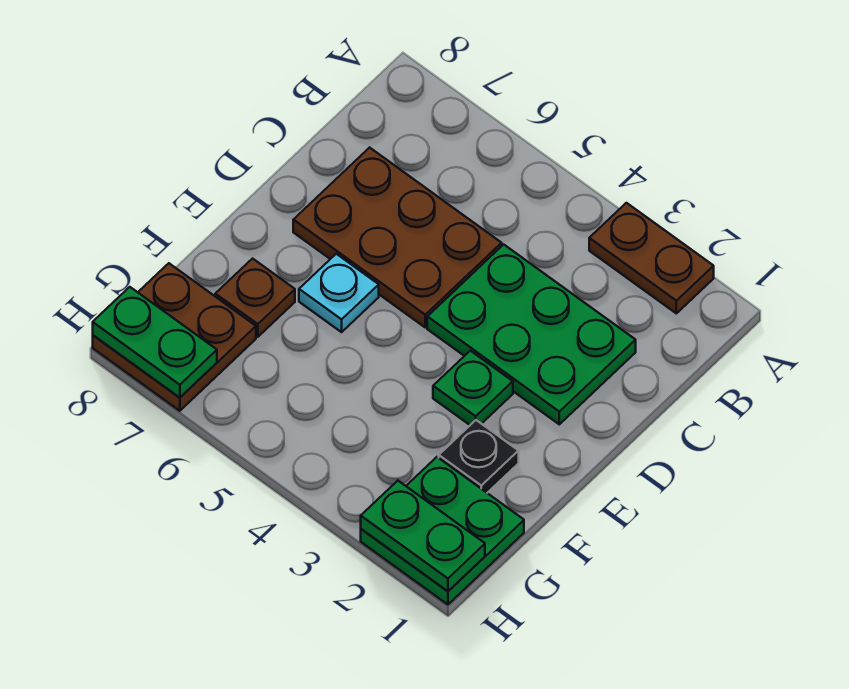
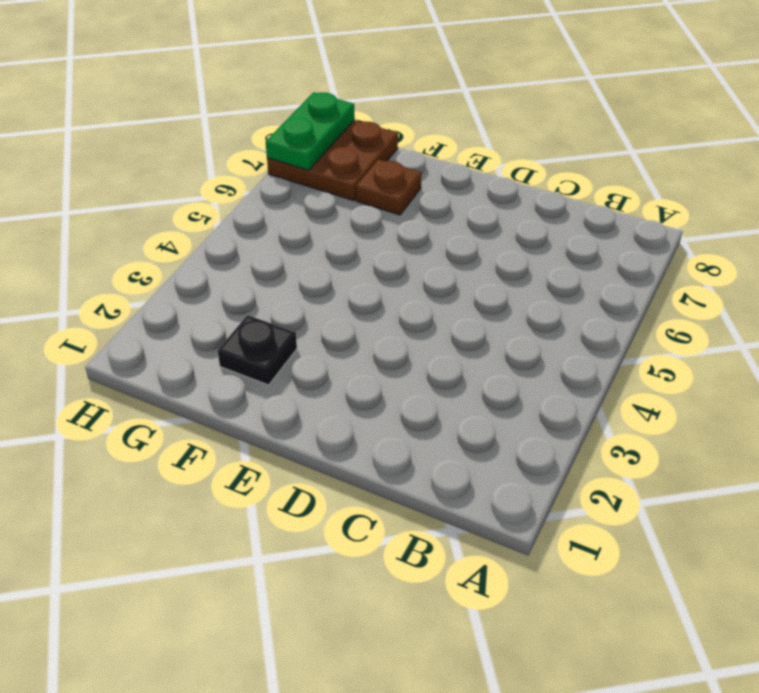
none -> brown 1x2 plate [589,203,714,313]
none -> green 2x3 plate [427,244,636,424]

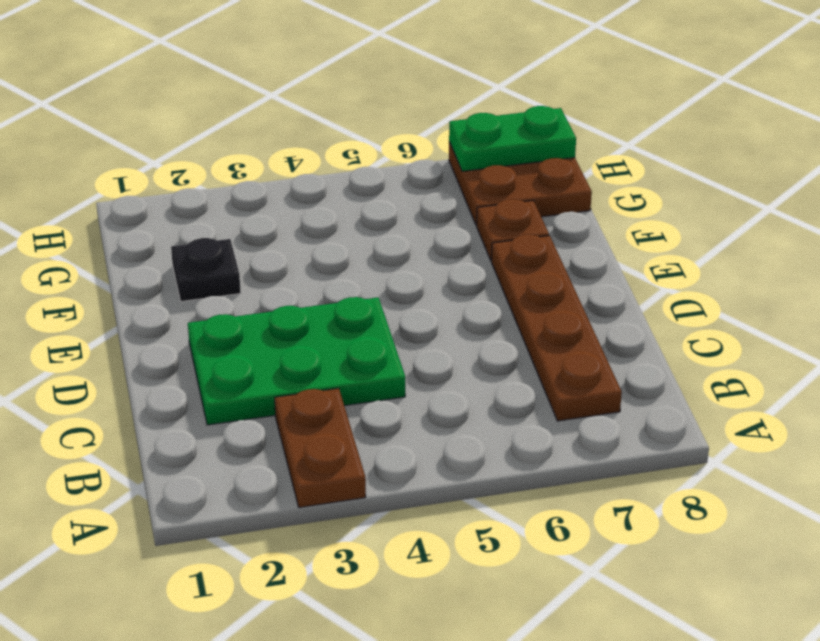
brown 1x2 plate [275,388,366,508] -> brown 1x2 plate turned to [589,203,714,313]
brown 1x4 plate [491,235,622,421] -> brown 2x3 plate [293,148,502,327]
none -> green 1x1 plate [433,351,513,425]
none -> cyan 1x1 plate [299,254,379,332]

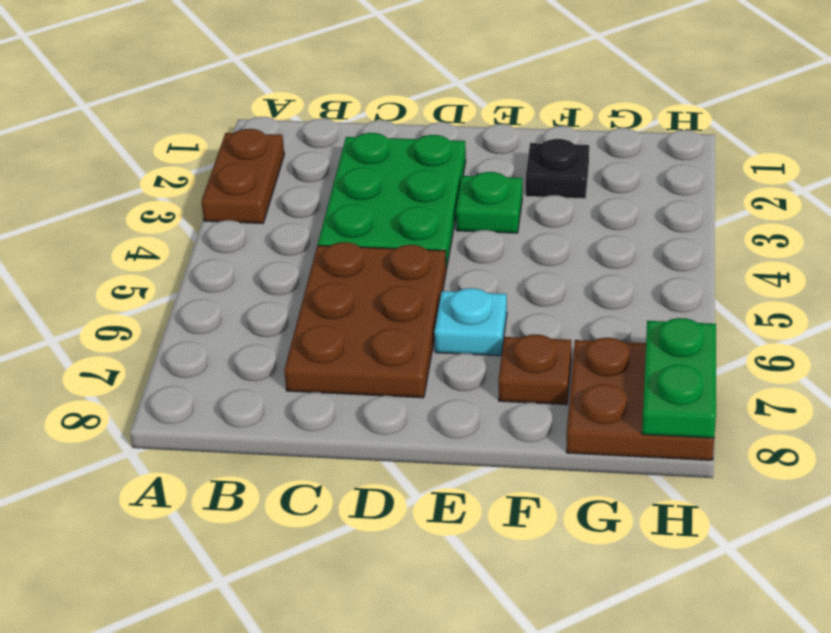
none -> green 2x2 plate [361,457,524,605]
none -> green 1x2 plate [361,481,485,591]

